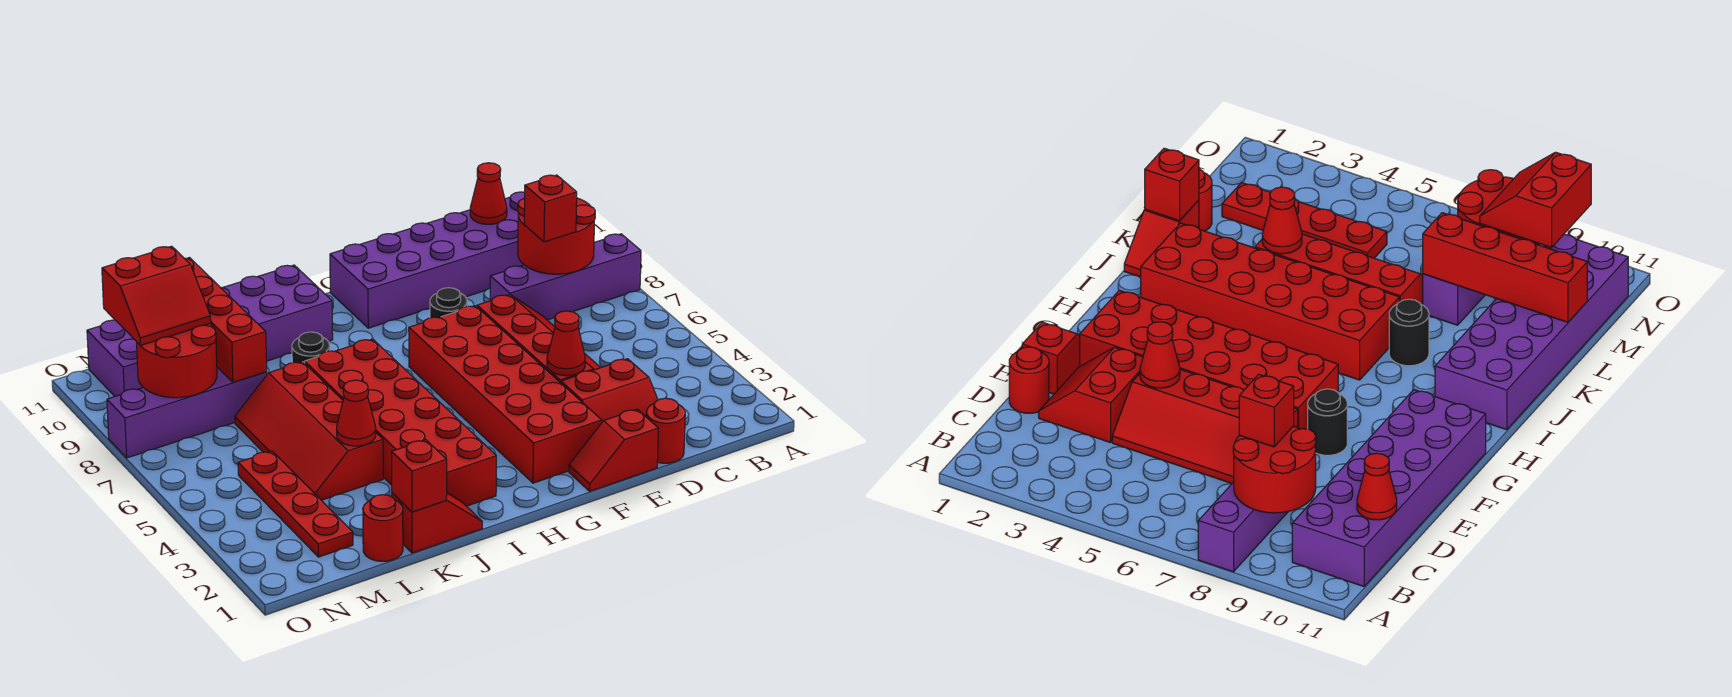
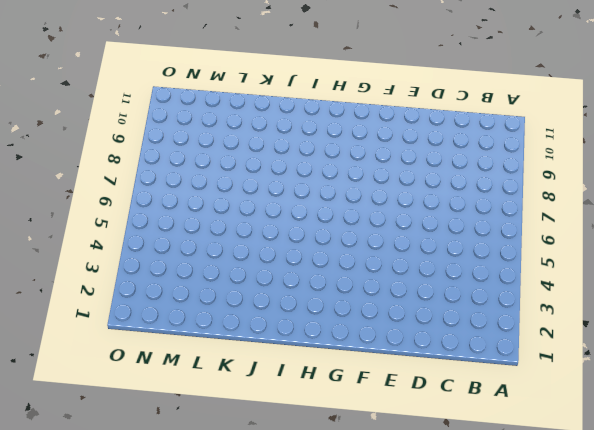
none -> purple 1x4 brick [490,234,641,320]
none -> purple 2x6 brick [330,192,525,328]
none -> red 1x1 round brick [646,398,685,463]

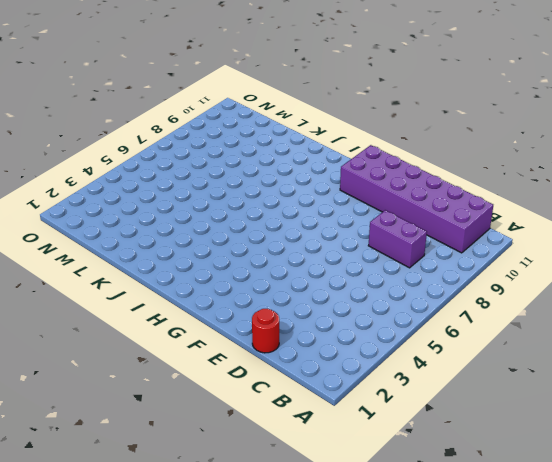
purple 1x2 brick [368,210,427,268] -> purple 1x4 brick [490,234,641,320]
none -> red 2x2 slope [561,359,658,422]
none -> red 2x4 slope [477,295,600,383]
none -> red 1x2 slope [569,409,658,491]

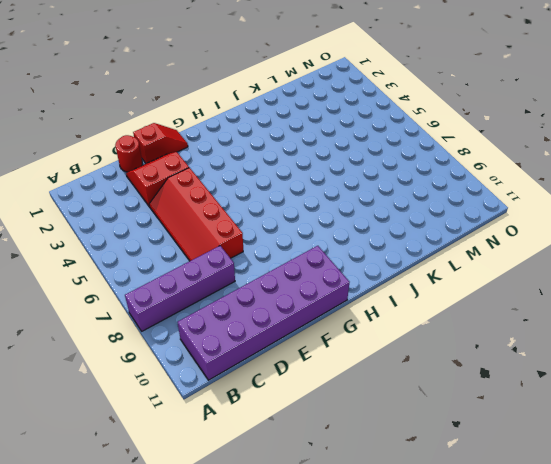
none -> red 2x6 brick [409,306,602,483]
none -> black 1x1 round brick [430,288,467,318]
none -> red 2x6 brick [305,339,496,506]

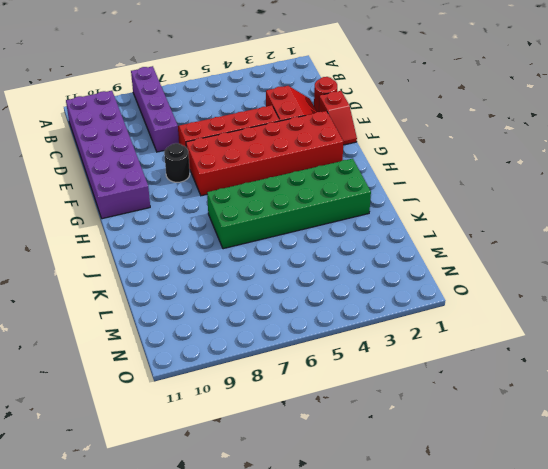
green 2x6 brick [207,159,371,249] -> red 2x6 brick [305,339,496,506]
none -> purple 2x6 brick [87,265,333,396]
none -> red 1x2 slope [392,493,482,553]
none -> black 1x1 round brick [292,332,330,363]

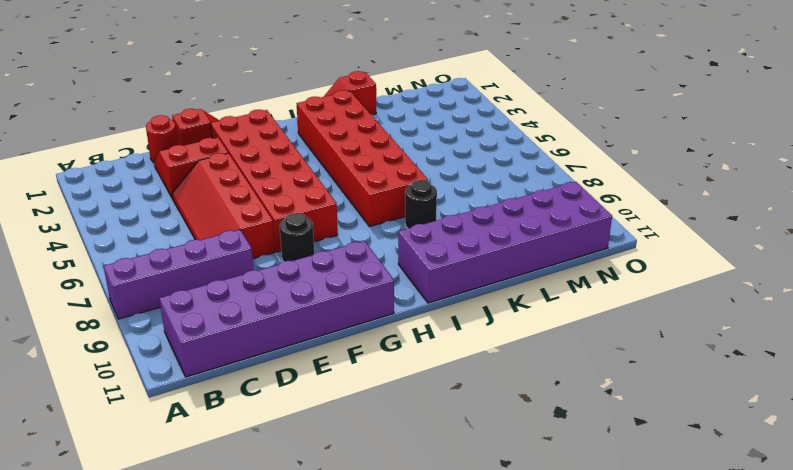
none -> red 2x4 slope [235,362,383,500]
none -> red 1x1 round brick [363,495,403,561]
none -> purple 1x4 brick [107,367,267,458]

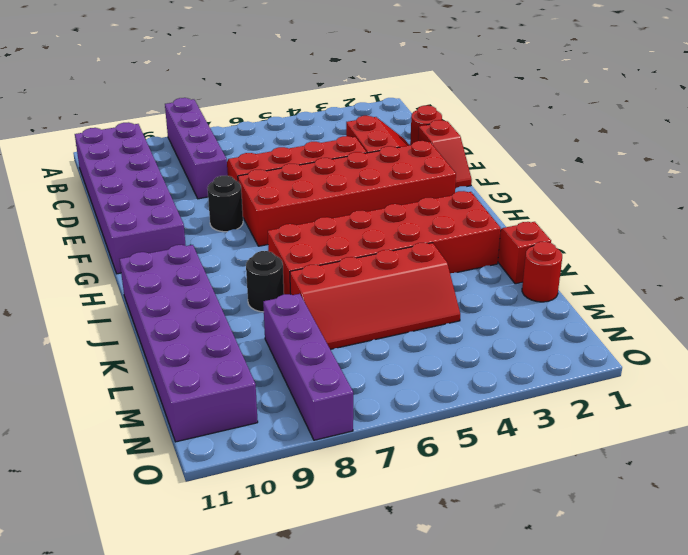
none -> red 1x4 plate [238,451,353,557]
none -> red 2x2 round brick [518,198,595,274]
none -> red 1x1 cone [470,163,507,224]

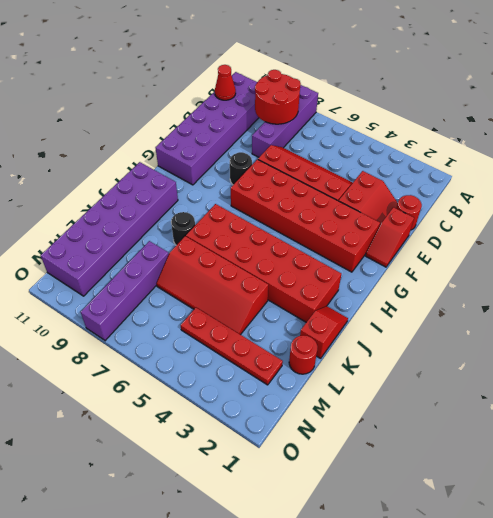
none -> red 1x1 cone [547,311,585,376]
none -> red 1x1 brick [392,440,447,512]
none -> red 1x1 cone [337,380,376,446]

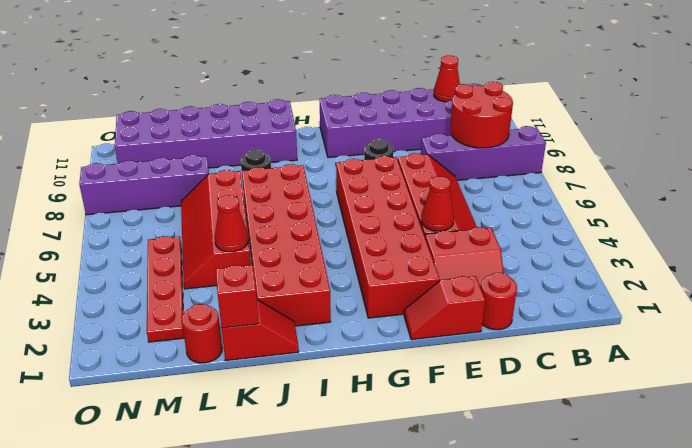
none -> red 1x4 brick [184,258,267,382]
none -> red 2x2 round brick [137,324,217,398]
none -> red 1x1 brick [524,175,577,242]

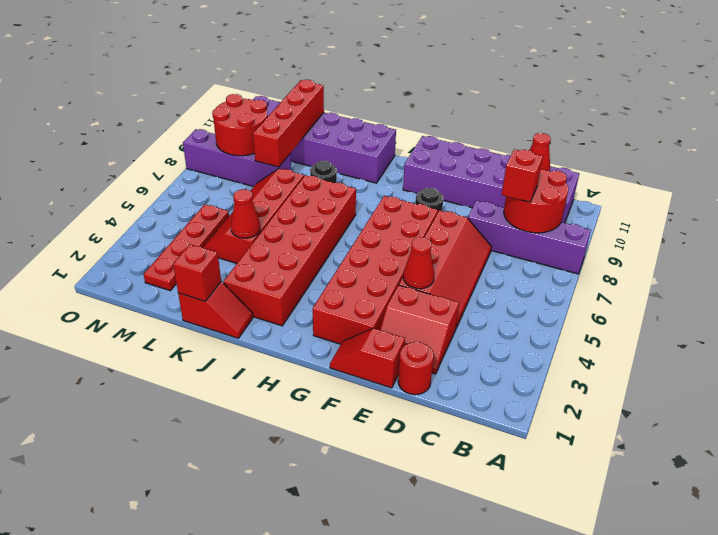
none -> red 1x1 round brick [363,495,403,561]
none -> red 2x2 slope [102,246,211,345]

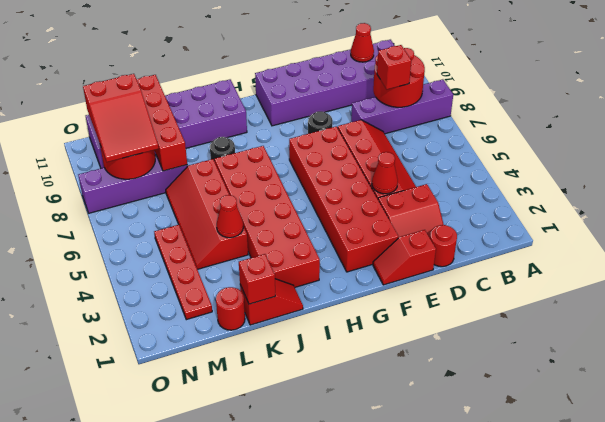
red 2x3 slope [83,74,159,162] -> red 2x2 slope [102,246,211,345]

